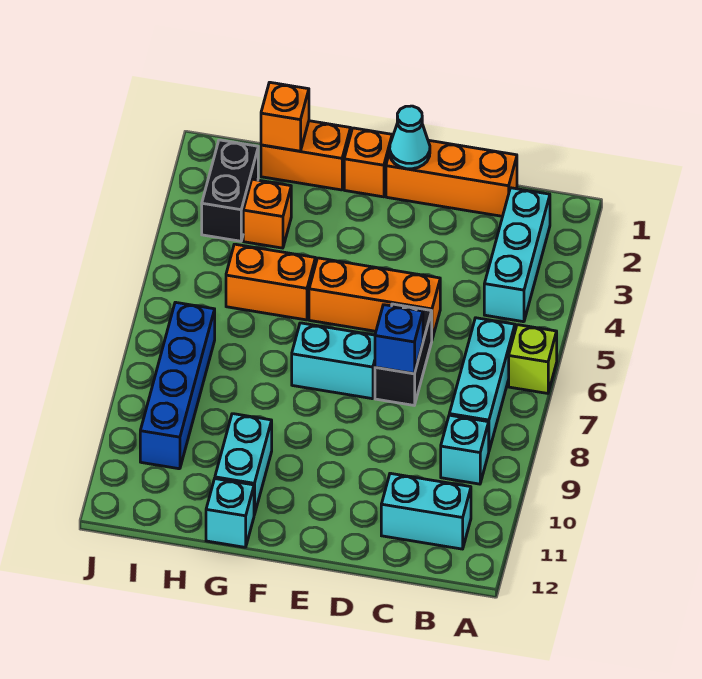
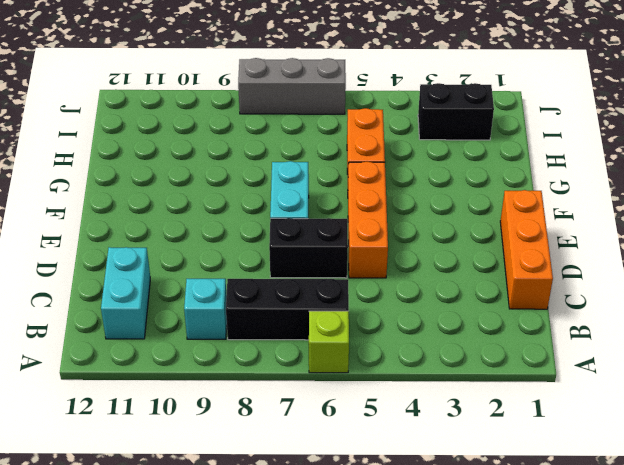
black 1x3 brick [226,279,349,340] -> cyan 1x3 brick [449,318,515,450]
grey 1x3 brick [238,58,346,114] -> none
none -> cyan 1x3 brick [484,188,550,322]
none -> orange 1x1 brick [344,128,392,197]
none -> orange 1x2 brick [261,121,351,190]

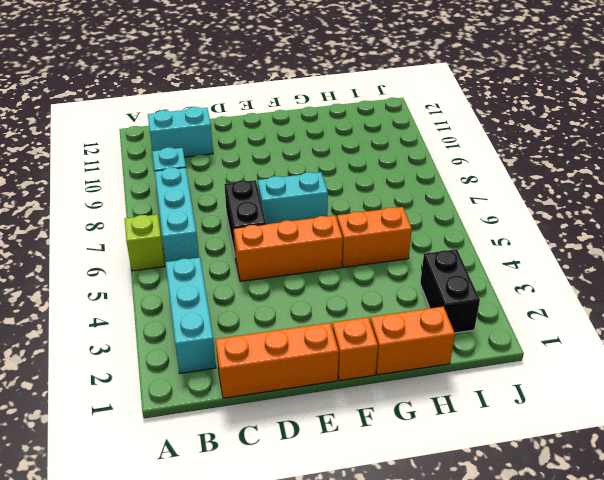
none -> cyan 1x2 brick [215,414,272,515]
none -> cyan 1x1 brick [206,479,254,547]
none -> orange 1x1 brick [243,179,291,248]

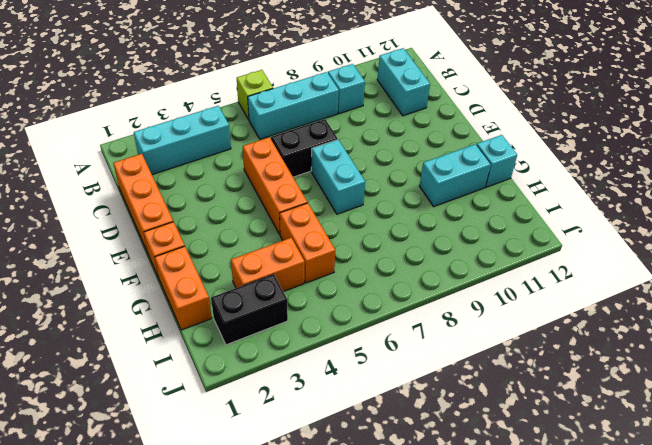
orange 1x2 brick [231,238,305,292] -> orange 1x1 brick [243,179,291,248]
none -> blue 1x4 brick [140,302,215,469]
none -> blue 1x1 brick [375,305,423,374]
none -> cyan 1x1 cone [390,106,430,169]

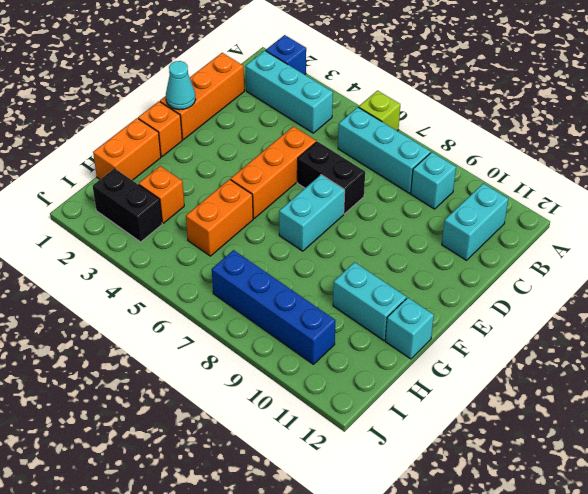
blue 1x1 brick [266,35,306,75] -> blue 1x1 brick moved to [375,305,423,374]
none -> orange 1x1 brick [261,82,309,151]

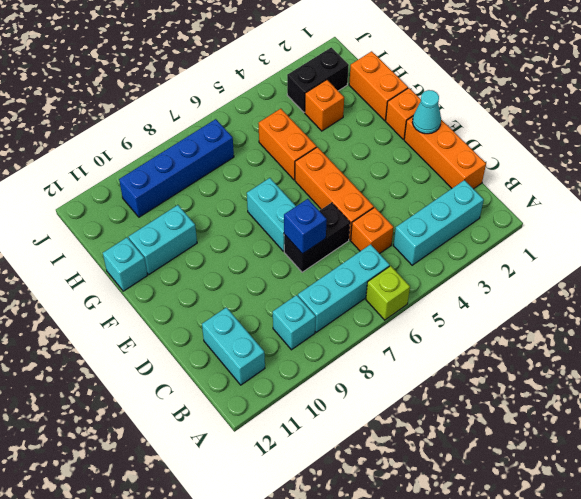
orange 1x1 brick [351,207,394,254] -> orange 1x1 brick moved to [261,82,309,151]

